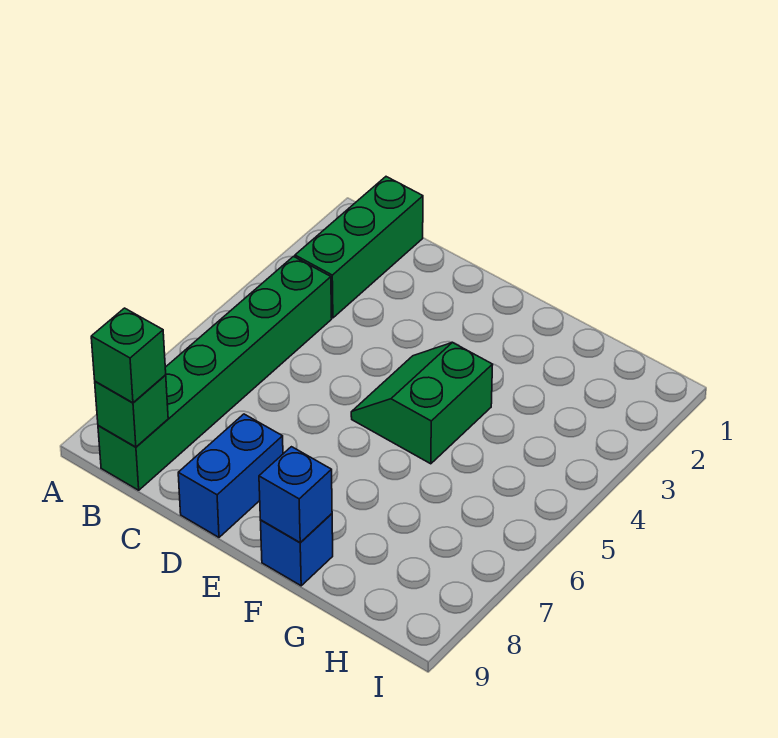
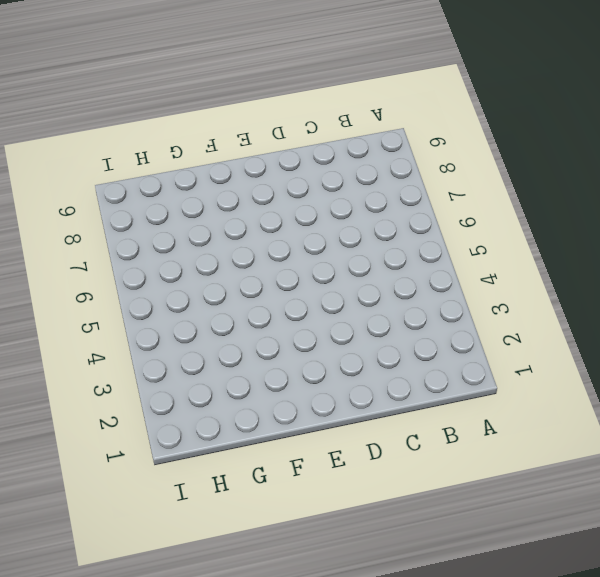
none -> green 1x3 brick [295,177,423,318]
none -> green 1x6 brick [98,256,332,490]

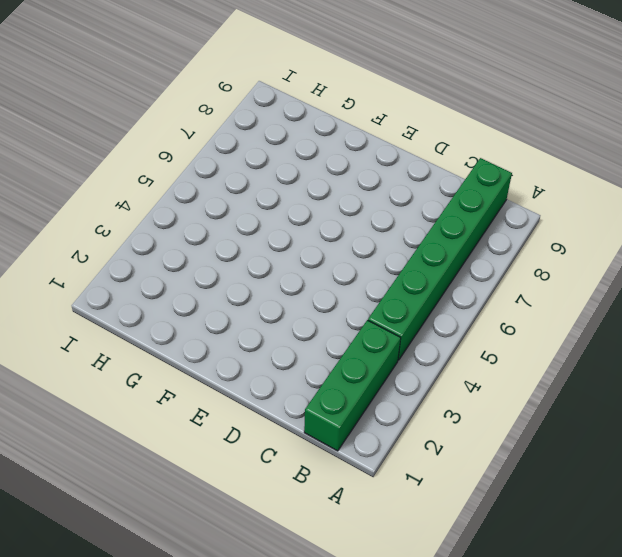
none -> blue 1x2 brick [178,414,283,537]
none -> green 2x2 slope [351,342,493,464]

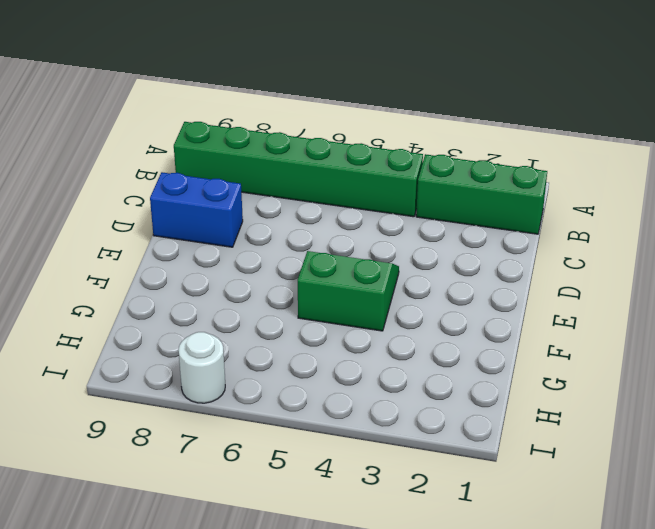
white 1x1 round brick [178,332,225,403] -> none
none -> blue 1x1 brick [260,514,333,586]
none -> green 1x1 brick [95,375,168,447]

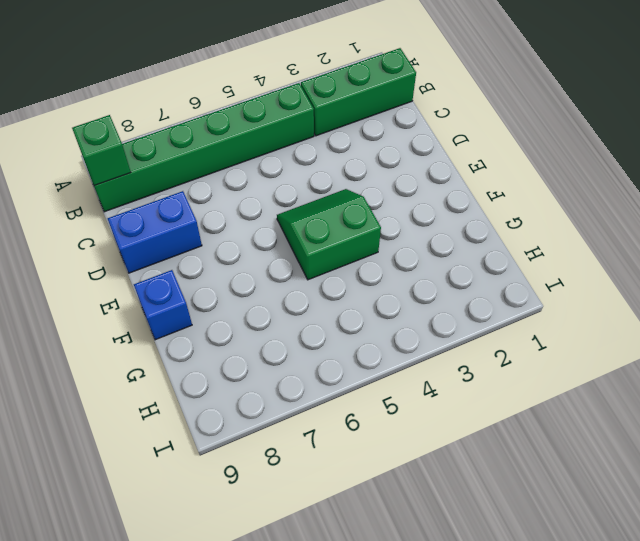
none -> blue 1x1 brick [259,447,332,543]
none -> green 1x1 brick [91,308,166,403]

